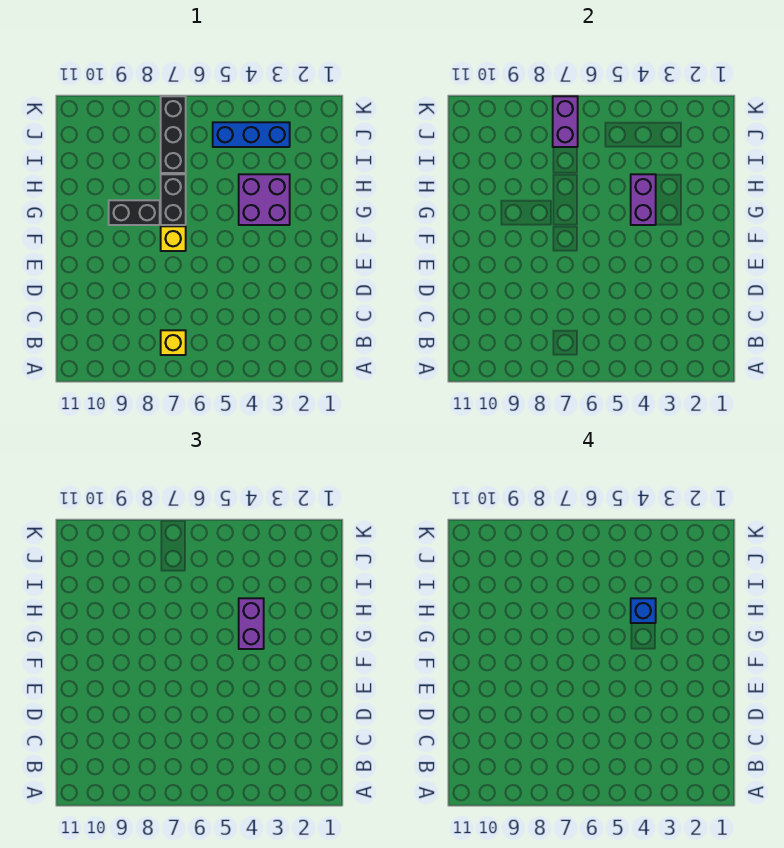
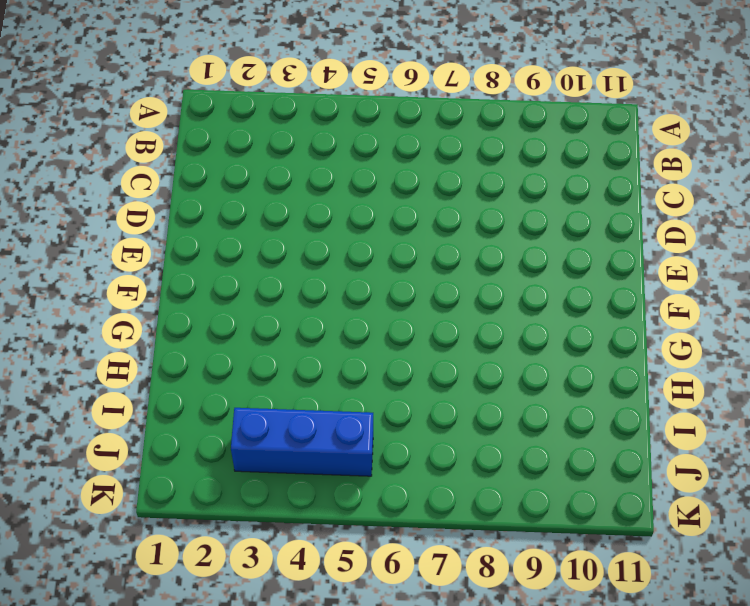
none -> yellow 1x1 brick [161,330,186,355]
none -> yellow 1x1 brick [161,226,186,251]

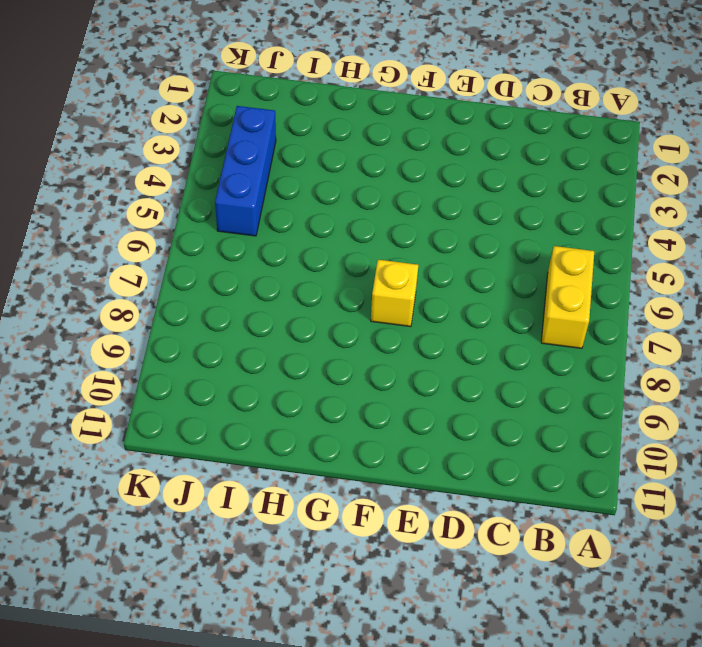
yellow 1x2 brick [541,246,594,348] -> yellow 1x1 brick [161,330,186,355]
none -> purple 2x2 brick [239,174,290,225]
none -> black 1x2 brick [161,174,186,225]

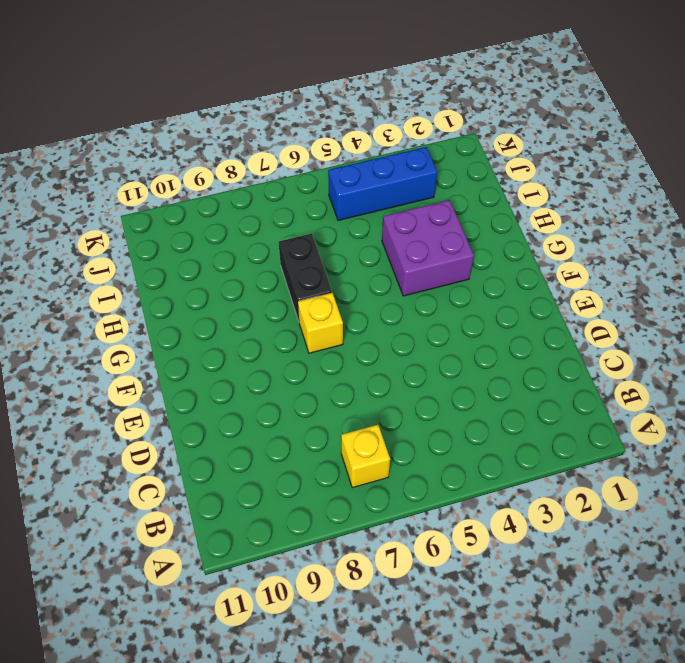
none -> black 1x2 brick [109,200,160,225]
none -> black 1x3 brick [161,96,186,173]

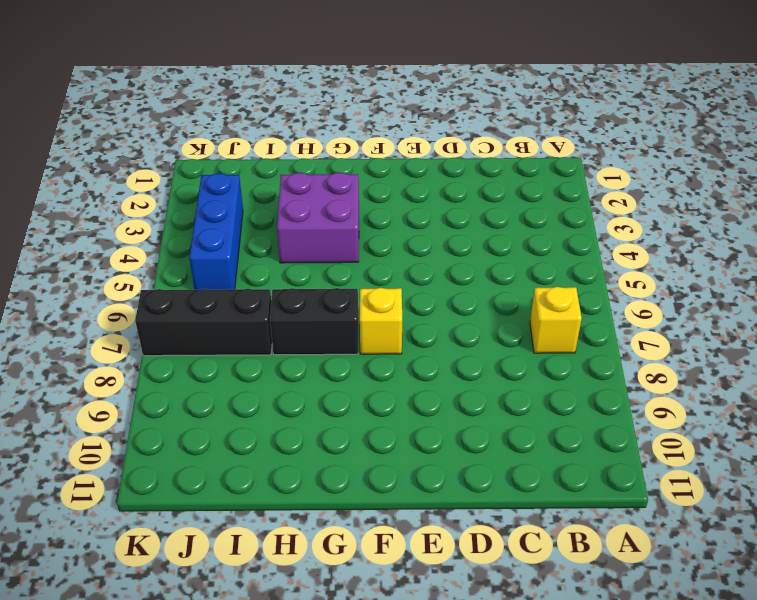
none -> black 1x2 brick [109,200,160,225]
none -> purple 1x2 brick [631,174,656,225]

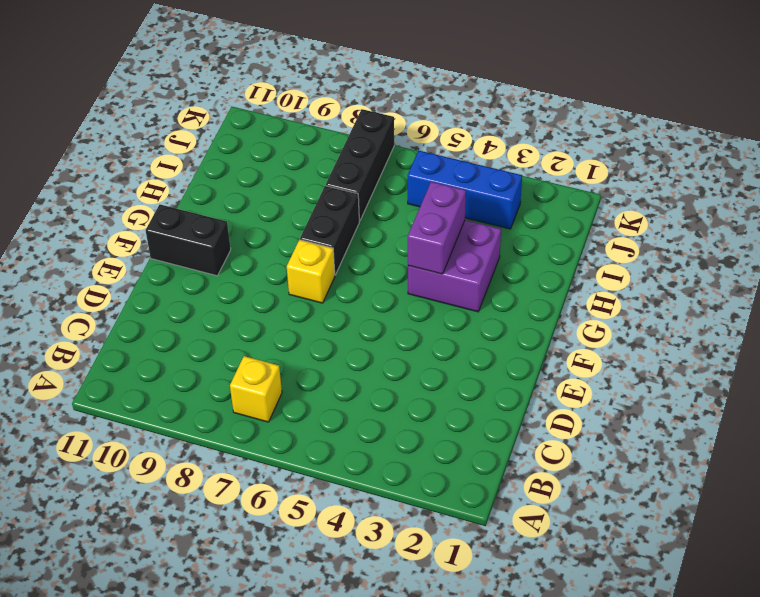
black 1x2 brick [146,205,231,276] -> black 1x2 brick moved to [109,200,160,225]
none -> purple 1x2 brick [553,96,578,147]
none -> purple 1x2 brick [239,598,264,649]

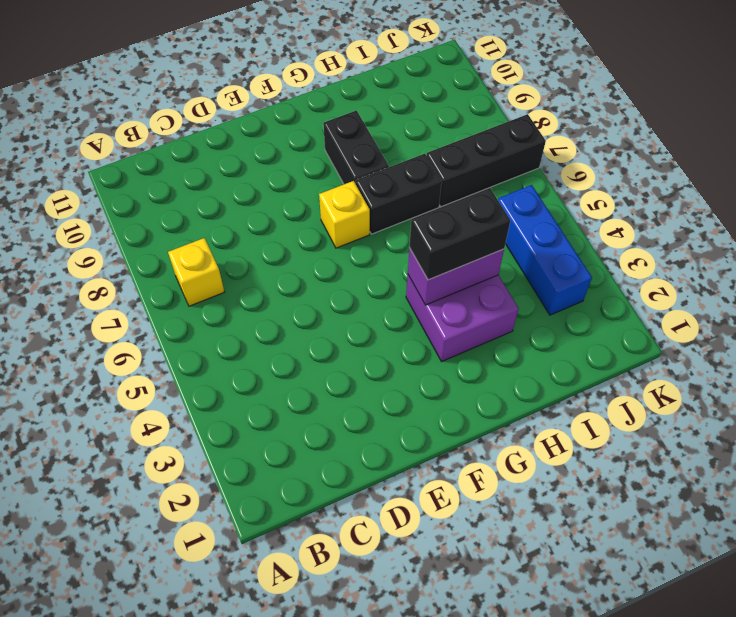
black 1x2 brick [409,188,510,280] -> purple 1x2 brick [239,598,264,649]
none -> purple 1x2 brick [553,96,578,147]
none -> blue 1x1 brick [631,598,656,623]

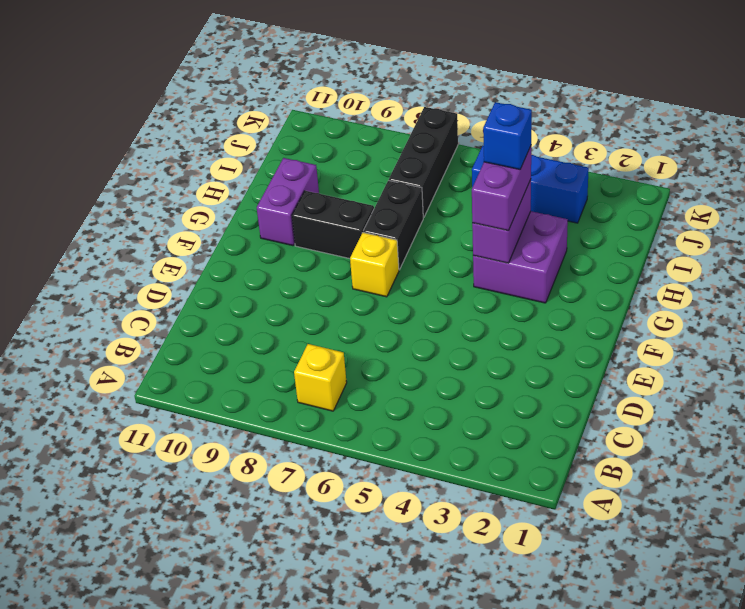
purple 1x2 brick [257,158,319,246] -> purple 1x2 brick moved to [553,96,578,147]

